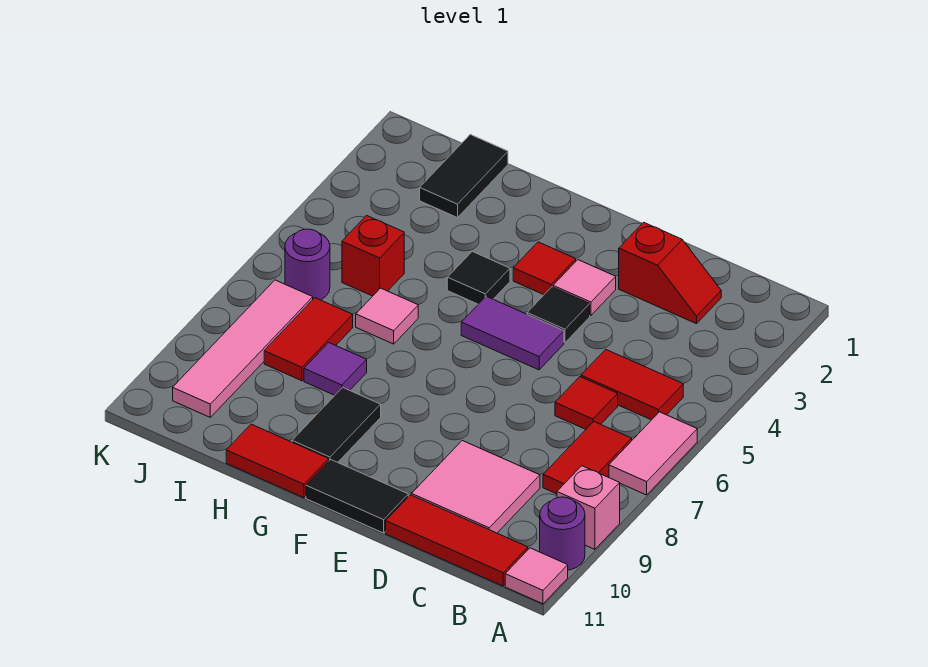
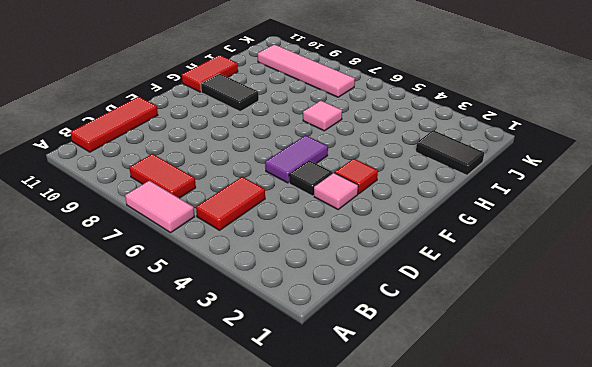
none -> pink 1x1 brick [557,466,620,549]
none -> purple 1x1 round brick [540,497,585,570]
none -> pink 1x1 tile [505,548,568,604]

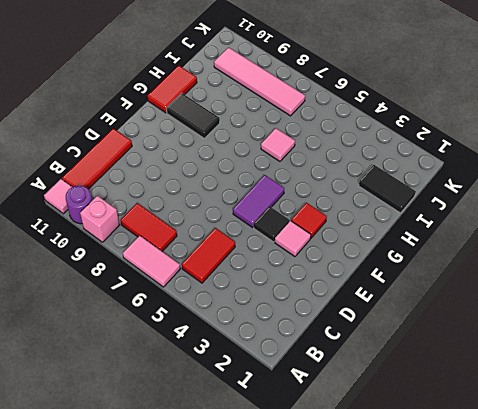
none -> red 1x2 slope [619,222,721,324]
none -> red 1x1 tile [555,377,618,429]
none -> pink 2x2 tile [412,441,540,533]

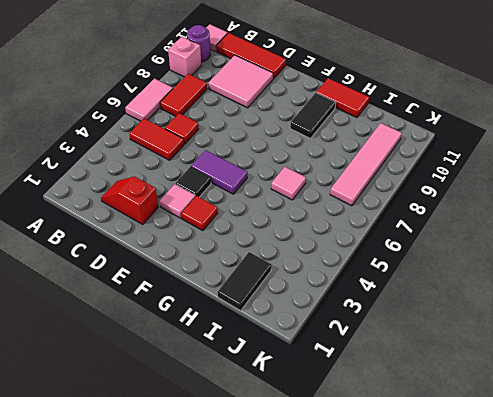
none -> black 1x2 tile [306,460,408,533]
none -> black 1x1 tile [447,251,510,304]
none -> purple 1x1 tile [304,343,367,395]

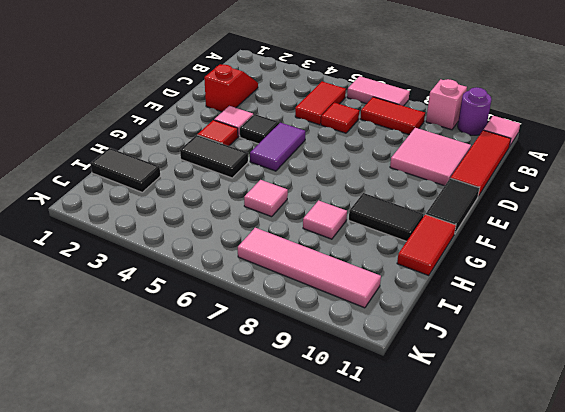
black 1x2 tile [180,135,248,178] -> black 1x1 tile [447,251,510,304]
pink 1x1 tile [303,201,347,239] -> purple 1x1 tile [304,343,367,395]
none -> red 1x1 brick [342,216,404,296]
none -> red 1x2 tile [264,298,353,381]
none -> purple 1x1 round brick [285,229,330,300]

